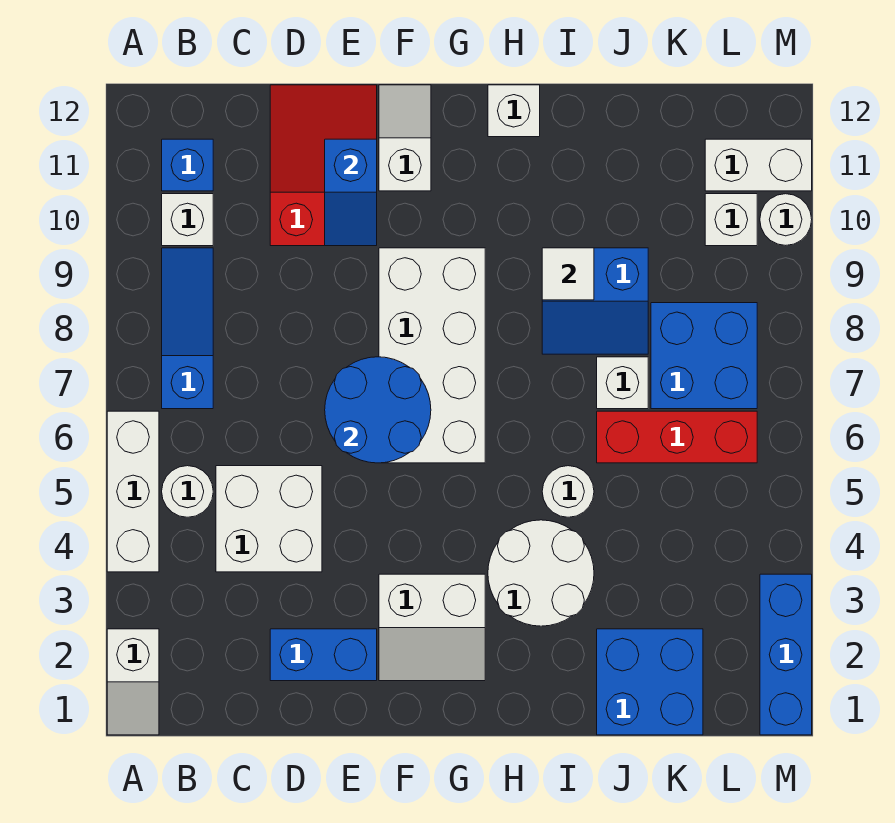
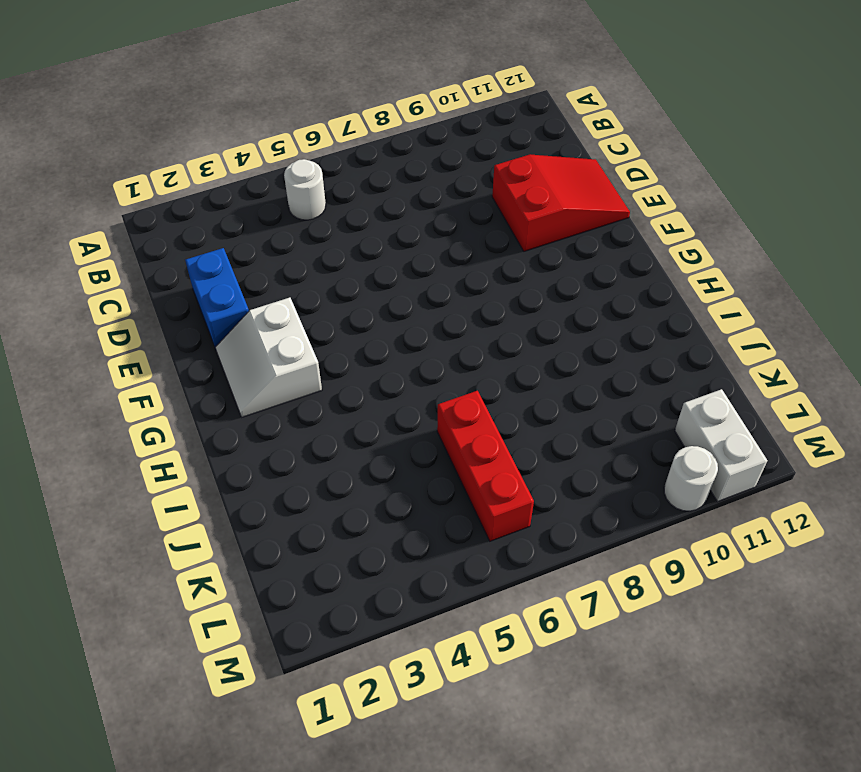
none -> white 1x2 slope [107,629,159,735]
none -> white 1x3 brick [107,411,159,572]
none -> blue 1x3 slope [162,248,213,409]

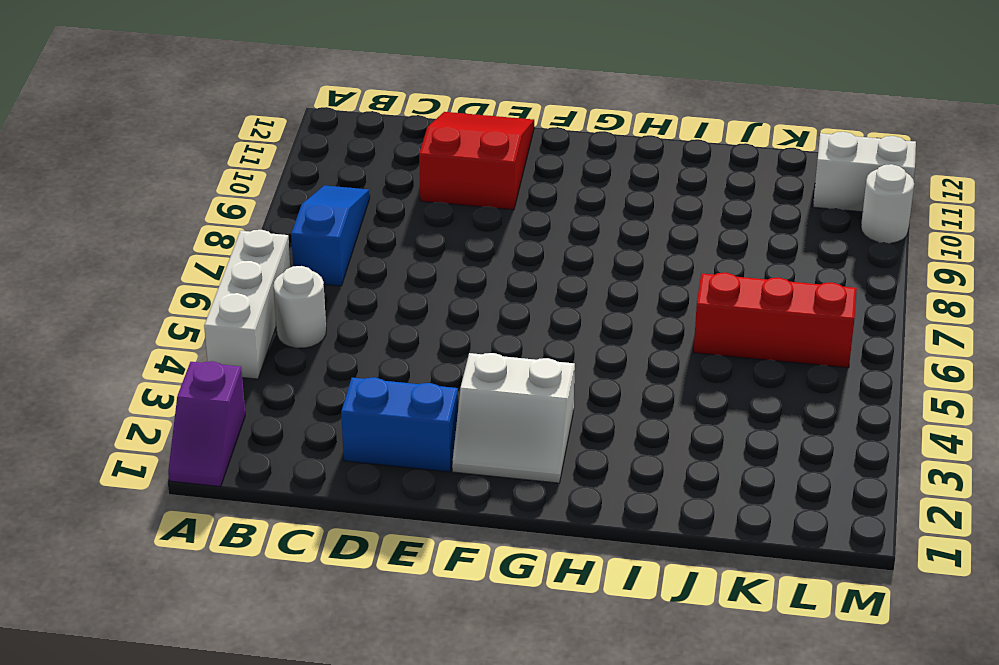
purple 1x2 slope [168,361,245,487] -> white 1x2 slope [107,629,159,735]
none -> white 1x1 brick [162,194,213,246]
none -> blue 1x1 brick [162,139,213,191]
none -> white 2x2 brick [216,466,322,572]

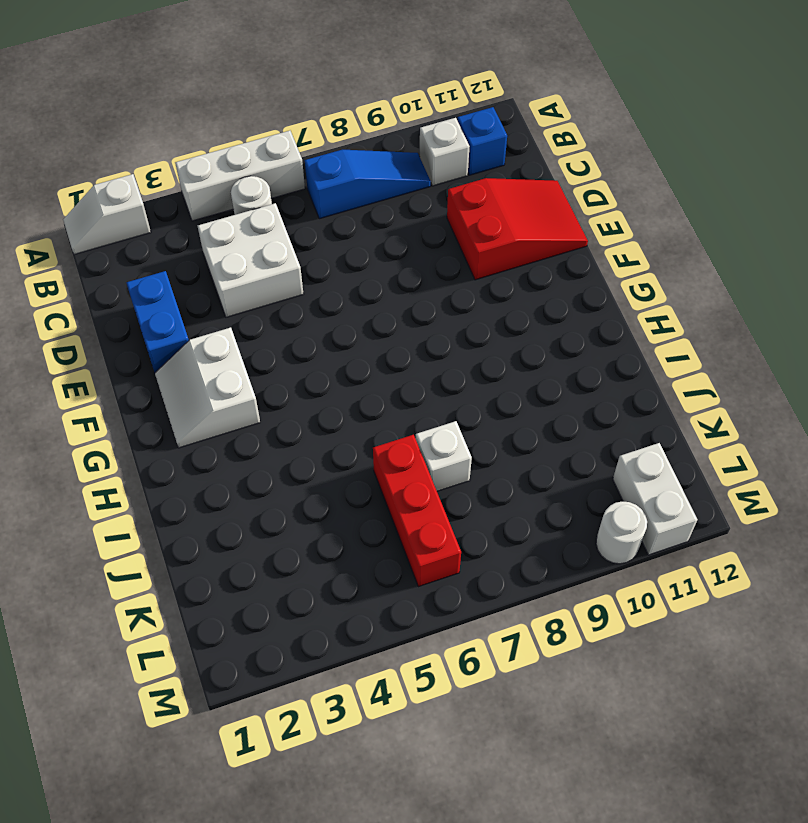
none -> white 2x4 brick [379,248,485,463]
none -> white 1x2 slope [379,85,431,191]
none -> white 2x2 round brick [488,520,594,626]

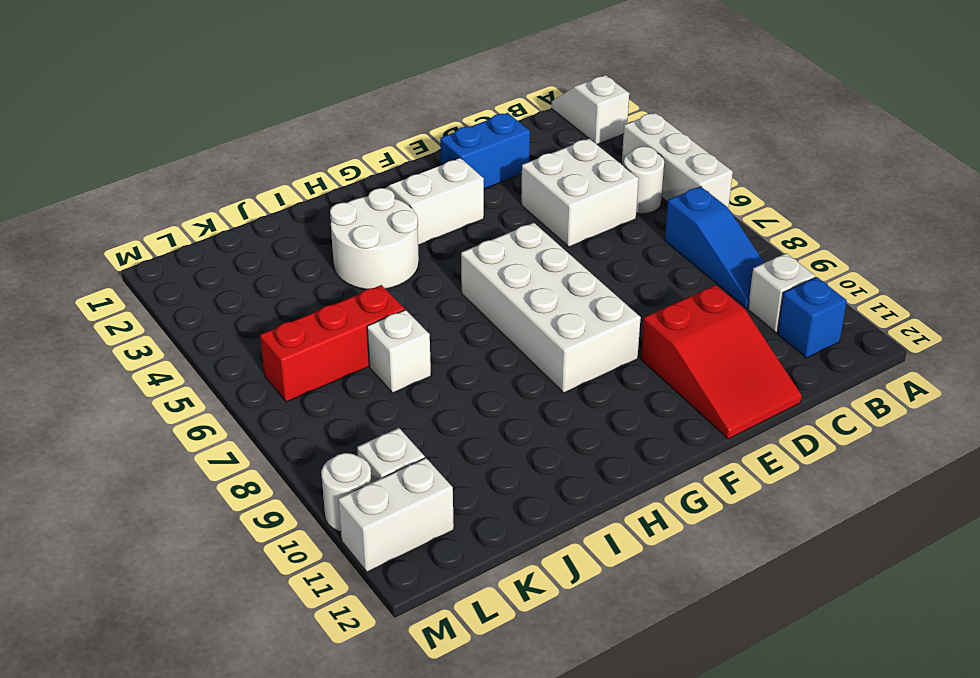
none -> white 1x2 slope [379,85,431,191]
none -> white 1x1 brick [488,85,540,137]
none -> white 1x1 round brick [542,466,594,517]

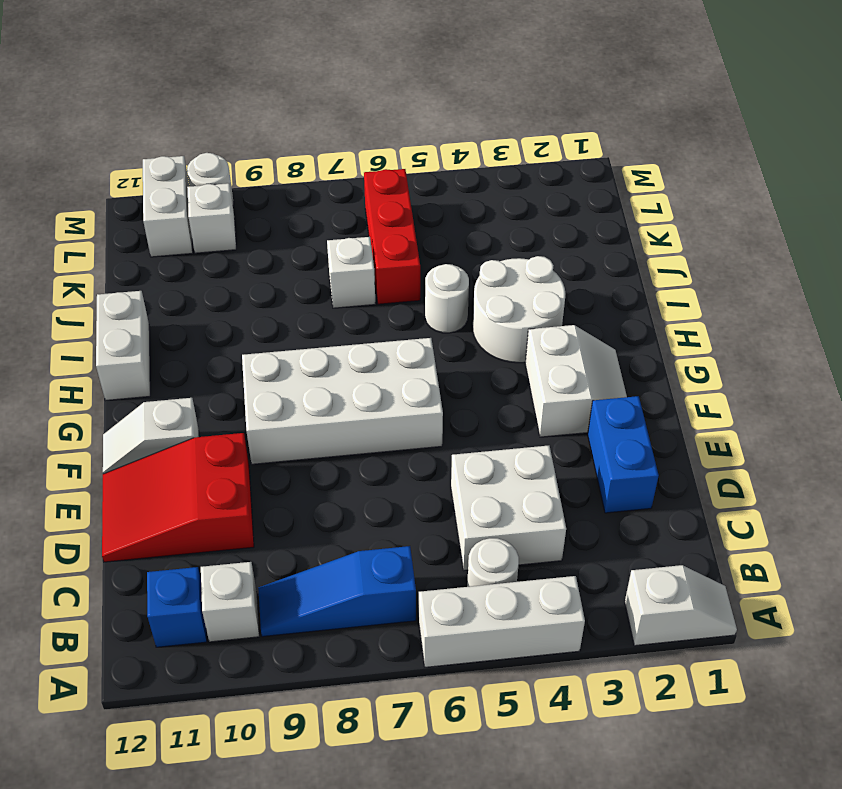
white 1x2 brick [96,291,150,401] -> white 1x1 brick [488,85,540,137]
none -> blue 2x2 slope [542,248,648,354]
none -> blue 2x2 brick [597,629,703,735]
none -> blue 2x2 brick [651,303,757,409]

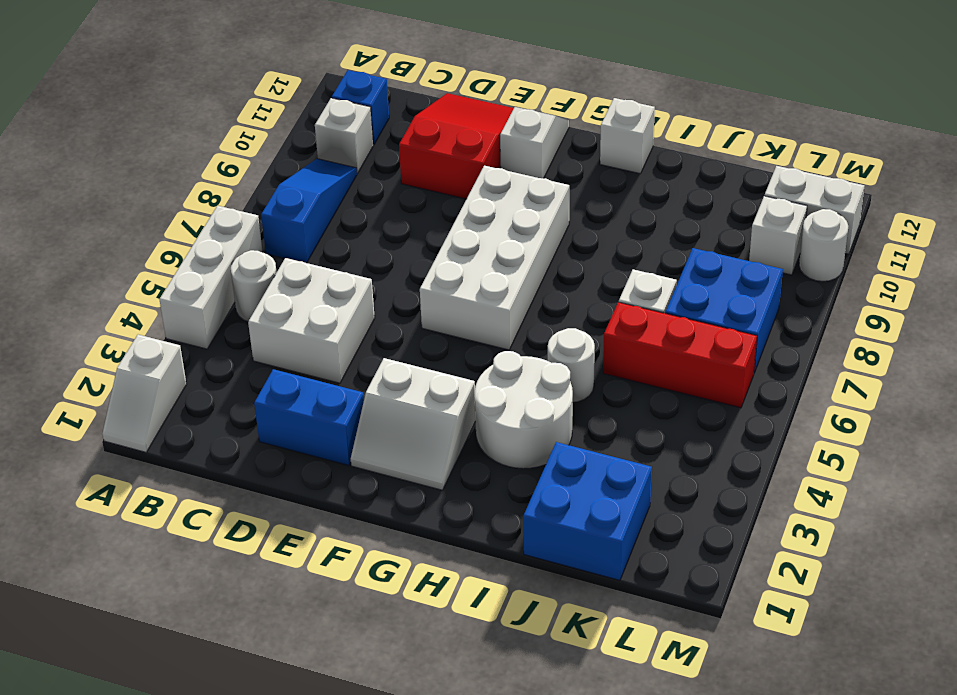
none -> blue 2x2 slope [542,248,648,354]
none -> blue 1x3 brick [760,574,812,735]
none -> blue 2x2 round brick [325,357,431,463]

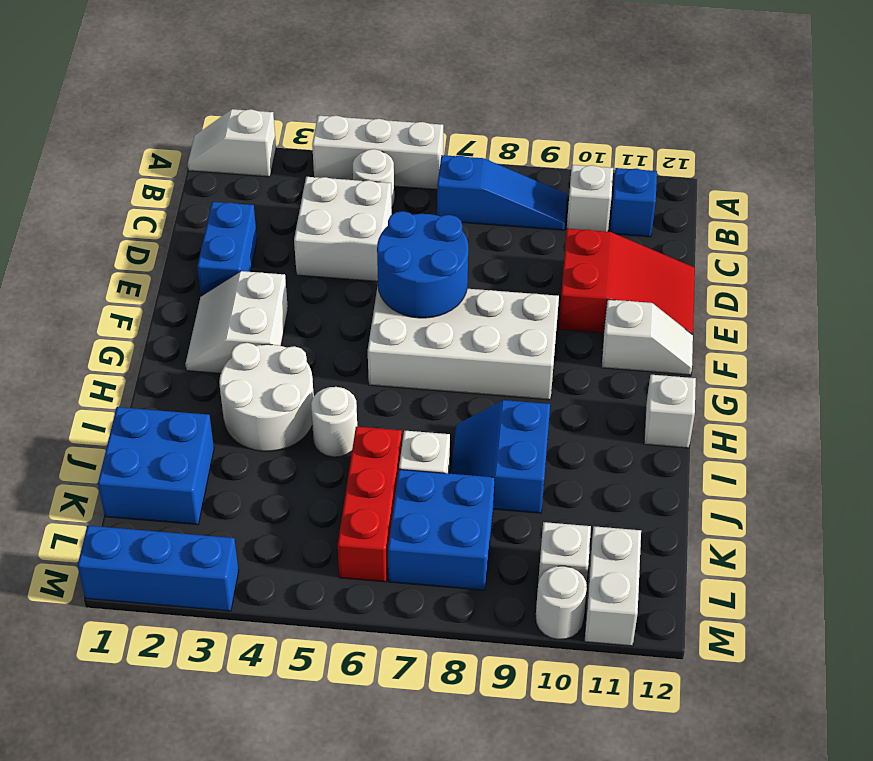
none -> blue 1x2 slope [325,139,377,246]
none -> white 1x1 tile [542,248,594,300]

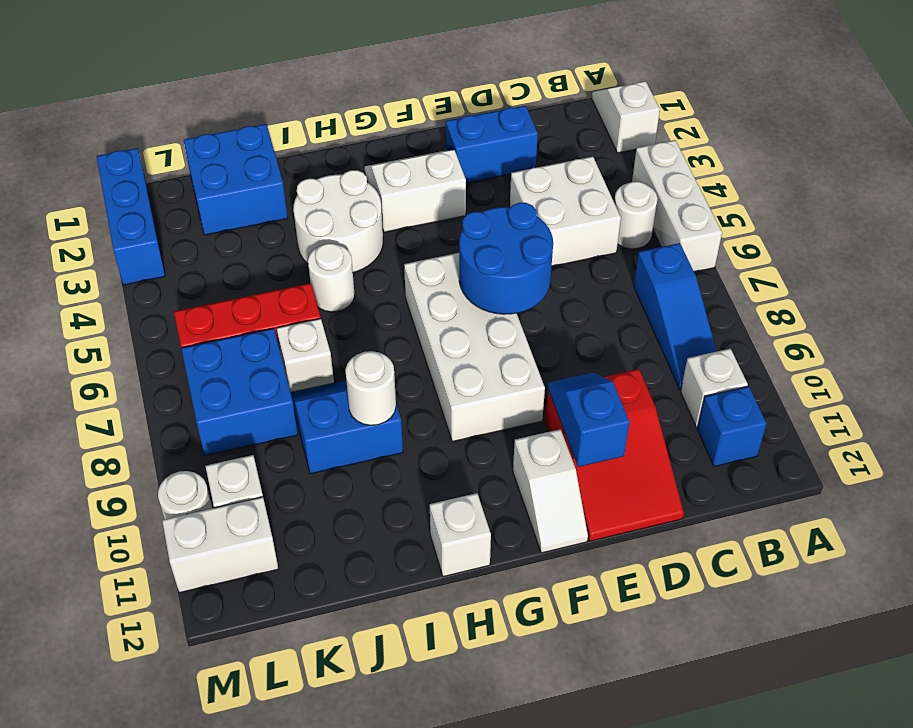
white 1x1 round brick [345,351,396,425] -> white 1x1 tile [542,248,594,300]

